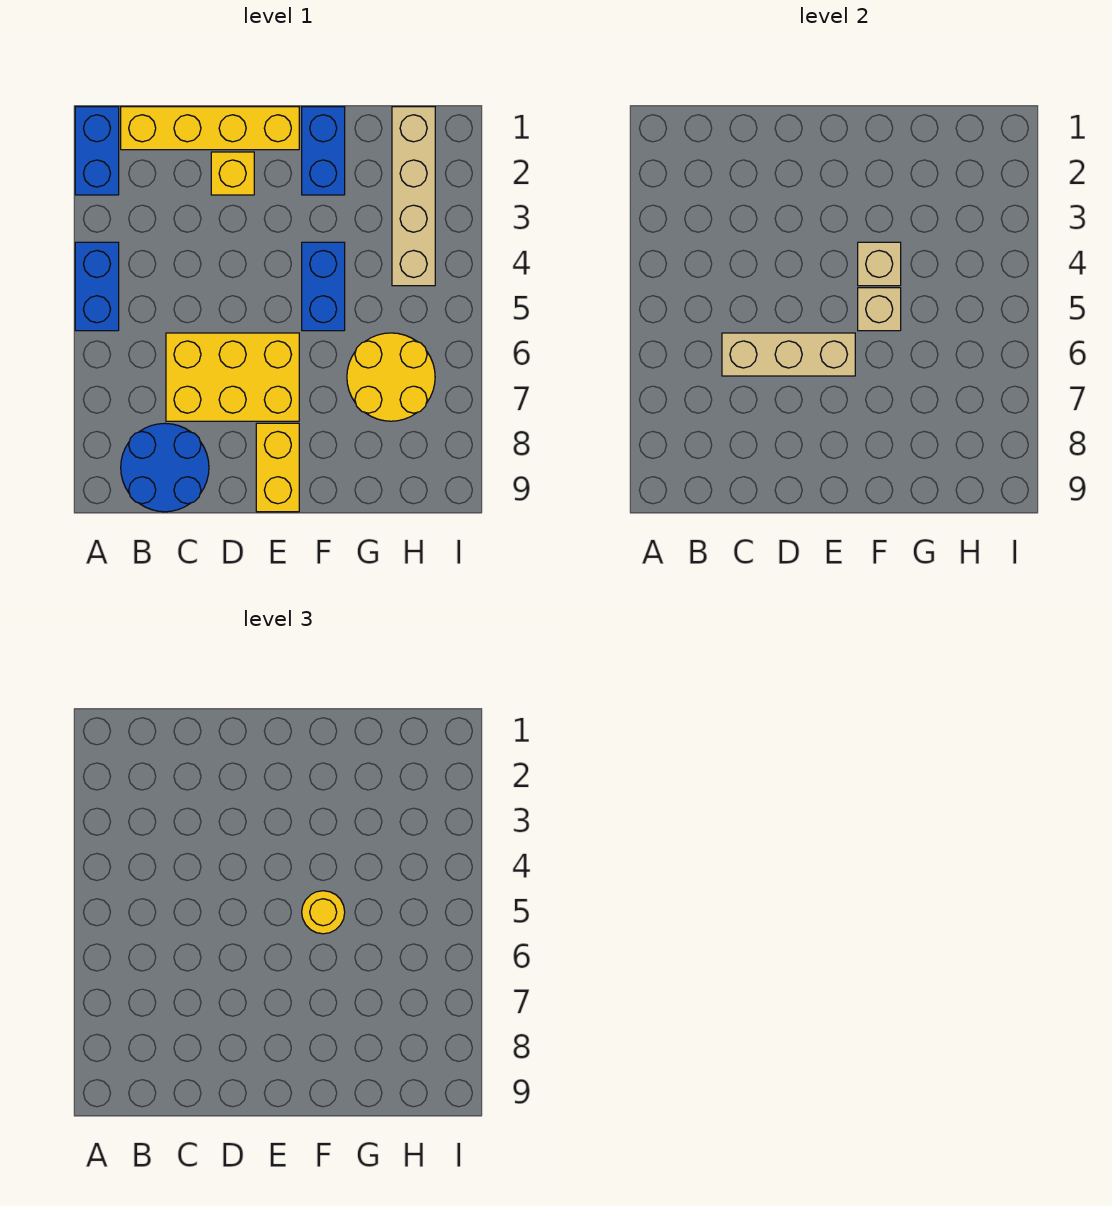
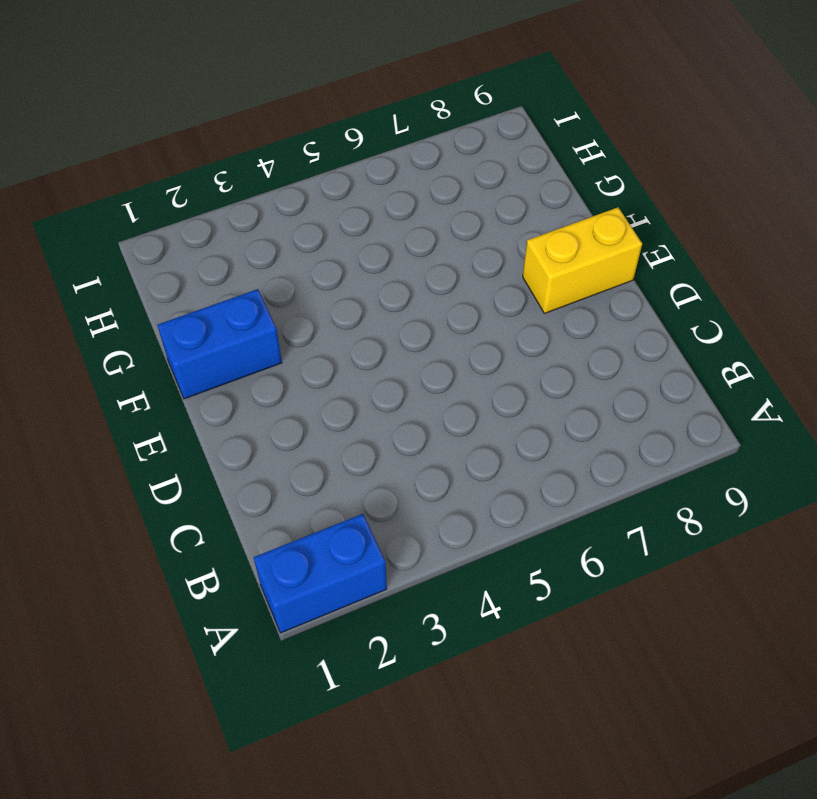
none -> blue 1x2 brick [75,242,119,331]
none -> yellow 1x4 brick [121,107,299,150]
none -> blue 2x2 round brick [121,423,209,512]

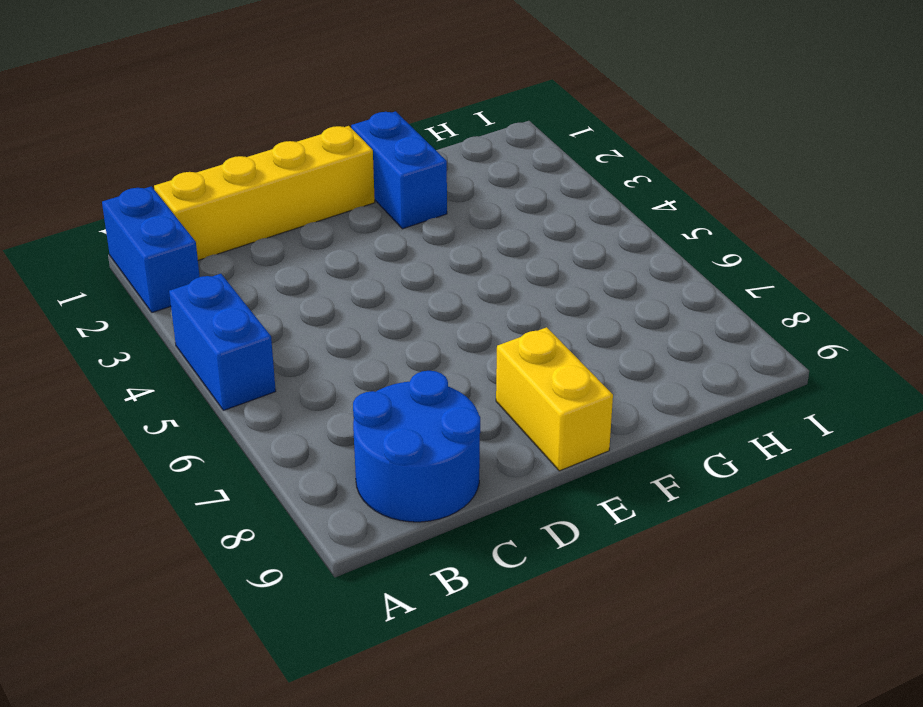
none -> yellow 2x3 brick [166,333,299,421]
none -> yellow 1x1 brick [211,152,254,195]
none -> blue 1x2 brick [302,242,345,331]

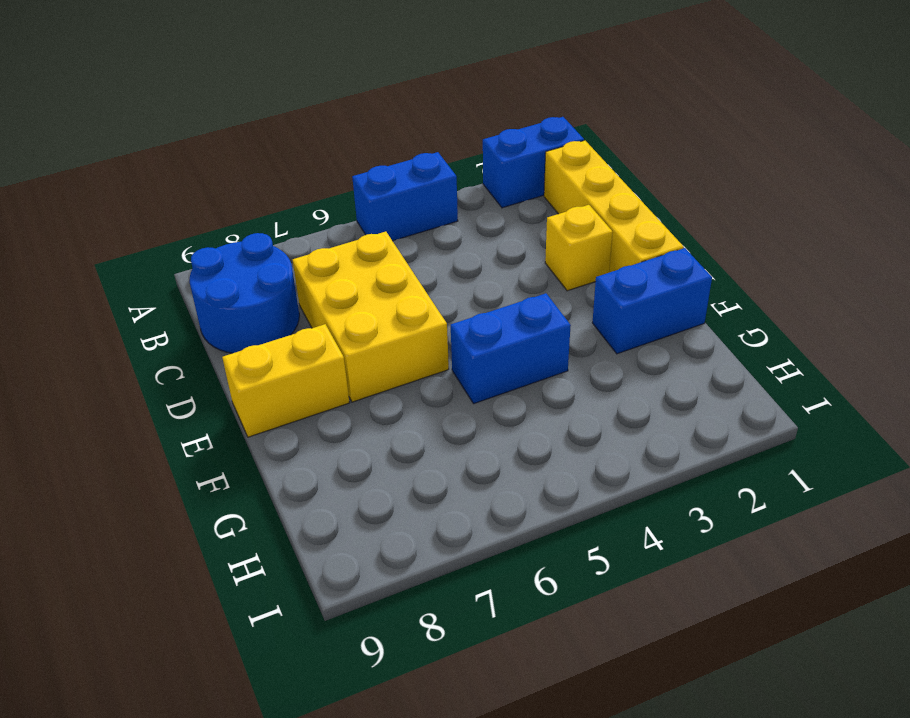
none -> yellow 2x2 round brick [347,333,435,421]
none -> tan 1x4 brick [392,107,435,286]
none -> tan 1x3 brick [722,333,855,376]

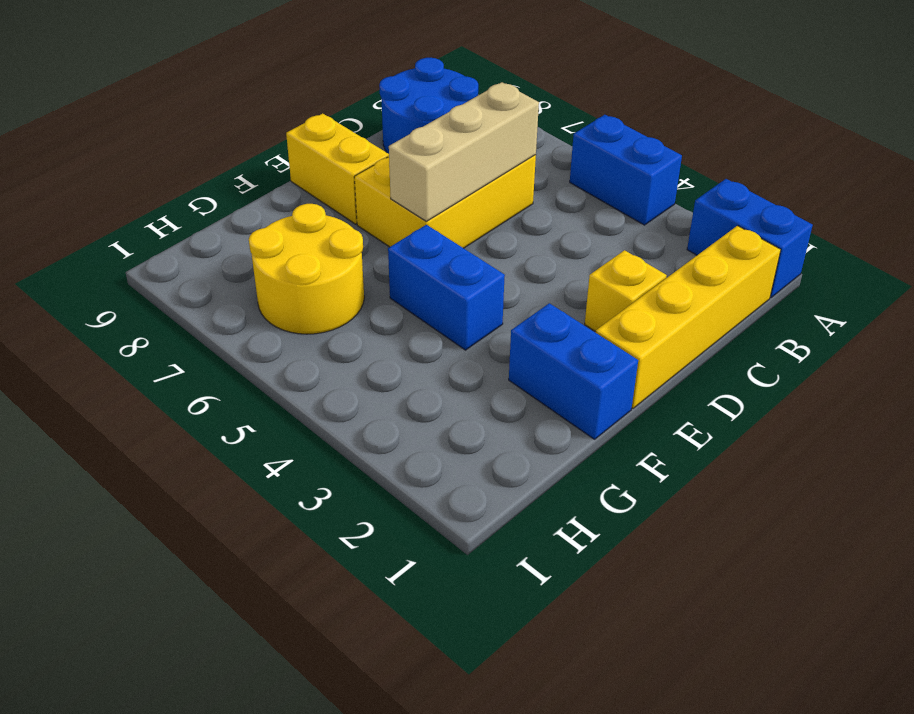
none -> tan 1x4 brick [392,107,435,286]
none -> tan 1x1 brick [858,242,901,286]
none -> tan 1x1 brick [858,288,901,331]

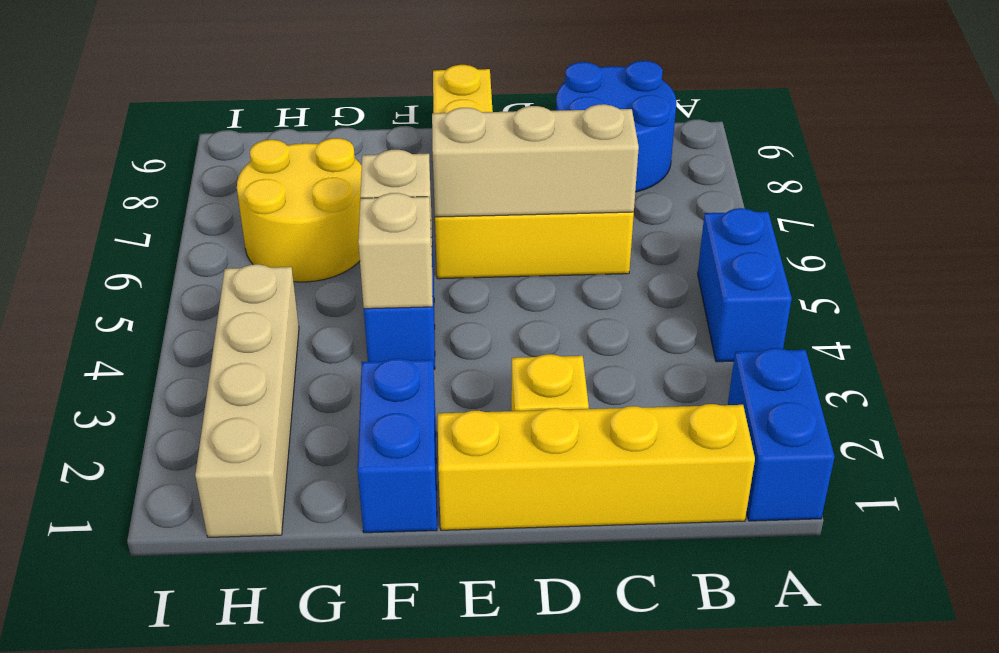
none -> yellow 1x1 round brick [302,891,345,934]

